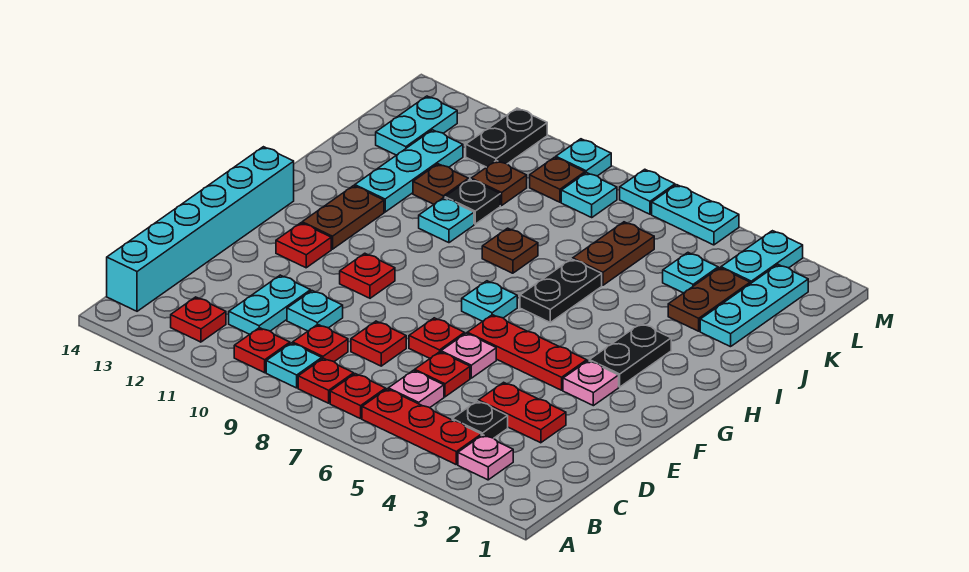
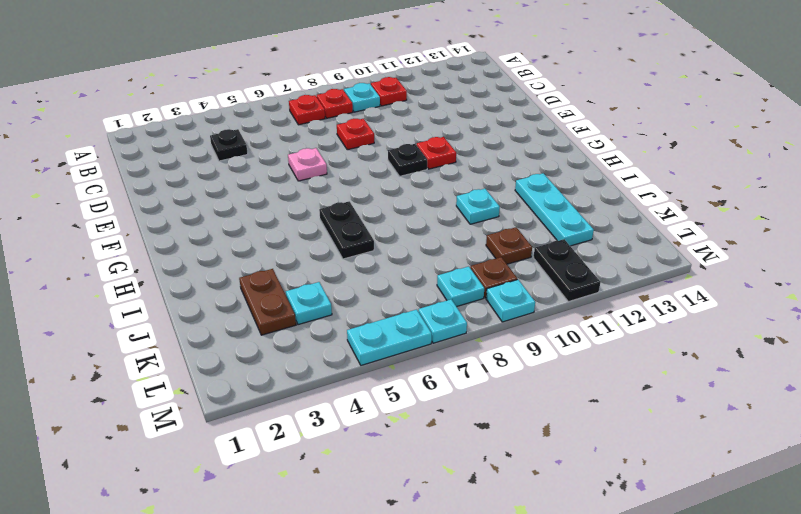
black 1x1 plate [388,144,427,176] -> black 1x1 plate moved to [445,179,500,224]
none -> pink 1x1 plate [458,435,513,480]
none -> red 1x3 plate [362,389,481,464]
none -> red 1x1 plate [171,297,226,342]
none -> cyan 1x6 brick [107,147,294,311]

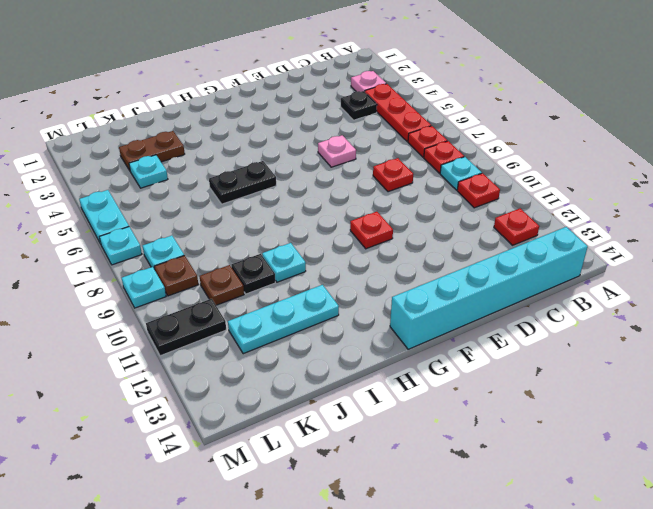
none -> pink 1x1 plate [388,370,444,408]
none -> red 1x1 plate [293,324,348,362]
none -> cyan 1x2 plate [229,275,311,334]
none -> red 1x2 plate [479,382,566,443]

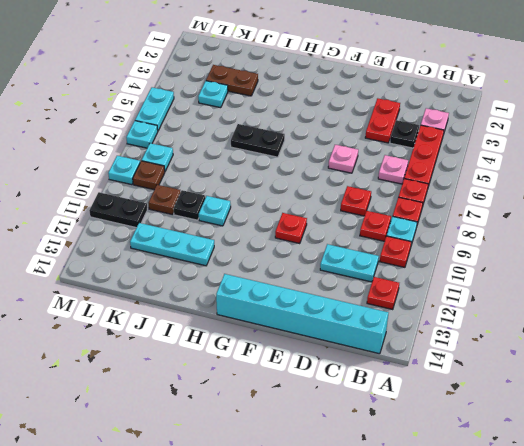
none -> red 1x1 plate [415,352,470,397]
none -> cyan 1x1 plate [287,291,343,331]
none -> red 1x1 plate [409,318,465,358]
none -> pink 1x1 plate [563,361,619,406]

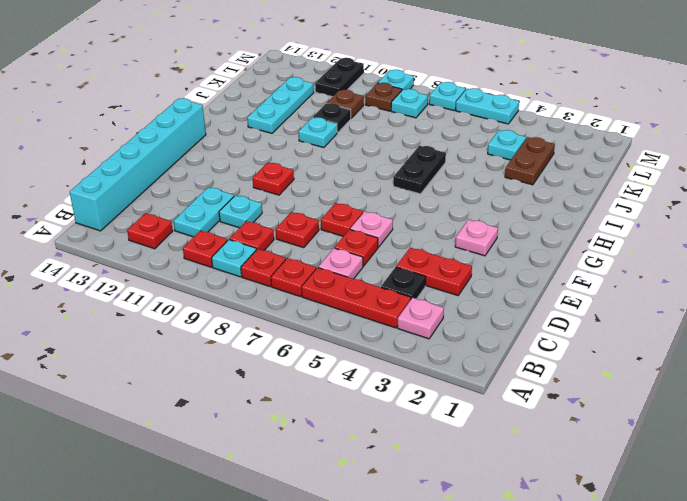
none -> red 1x3 plate [467,315,587,390]
none -> red 1x1 plate [276,223,331,268]
none -> black 1x2 plate [589,324,671,387]
none -> cyan 1x1 plate [462,281,517,321]

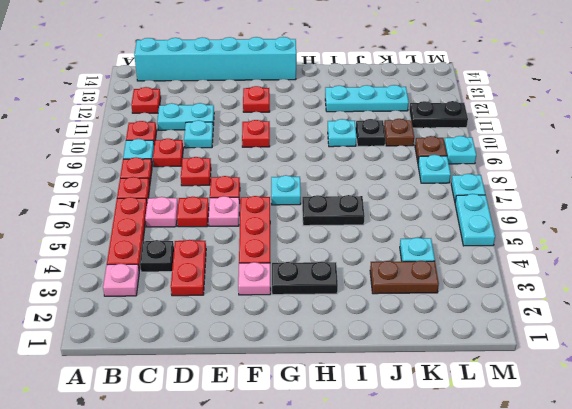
none -> brown 1x2 plate [302,186,384,249]
none -> brown 1x1 plate [482,228,538,273]
none -> cyan 1x3 plate [700,265,808,347]
none -> brown 1x2 plate [573,222,654,285]

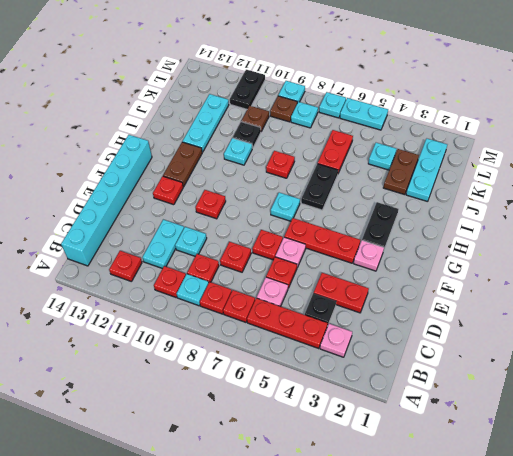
red 1x1 plate [266,151,295,178] -> brown 1x1 plate [482,228,538,273]
red 1x2 plate [318,130,353,173] -> brown 1x2 plate [573,222,654,285]
none -> brown 1x1 plate [413,164,468,204]
none -> cyan 1x2 plate [376,96,457,155]
none -> cyan 1x2 plate [721,231,803,284]

